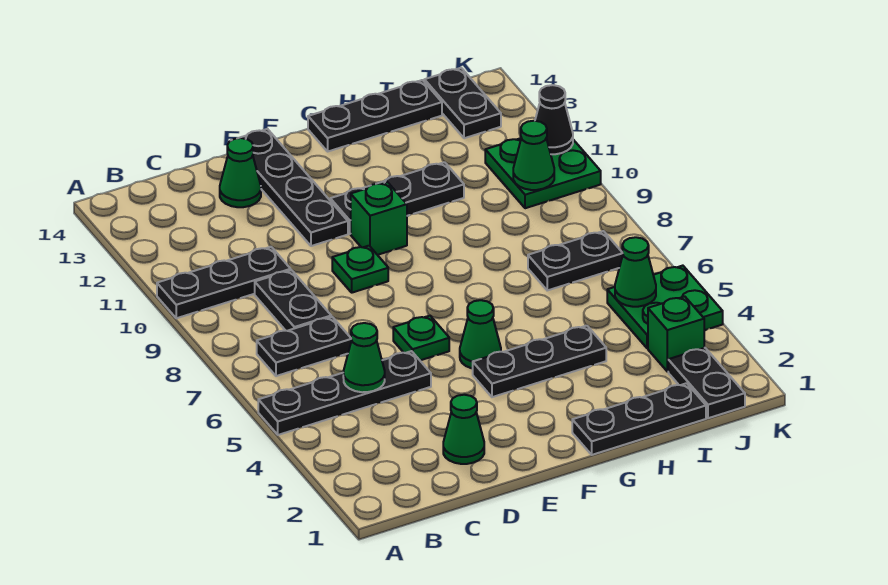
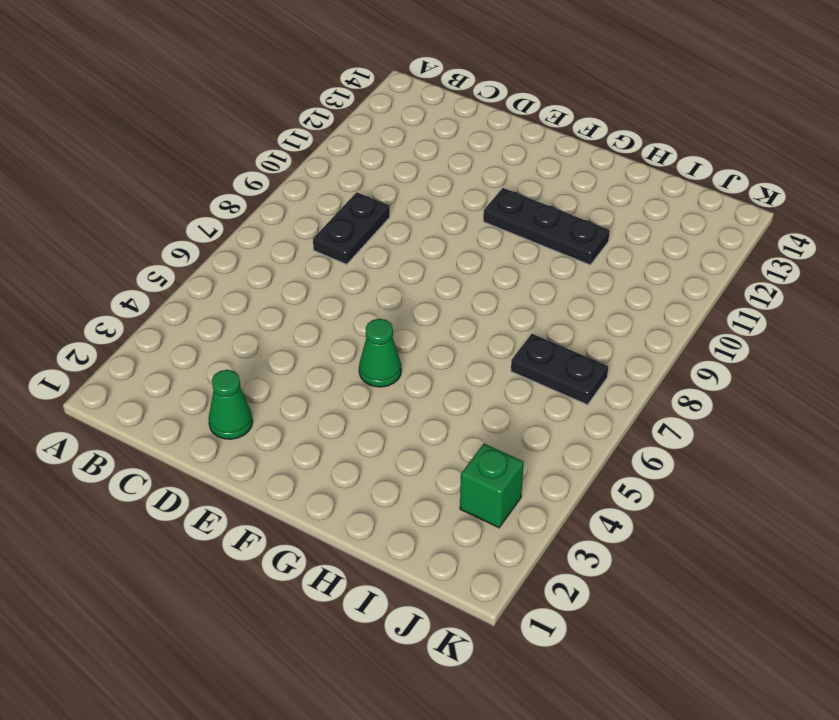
none -> black 1x4 plate [258,351,431,435]
none -> black 1x3 plate [157,247,291,318]
none -> black 1x2 plate [257,317,352,376]

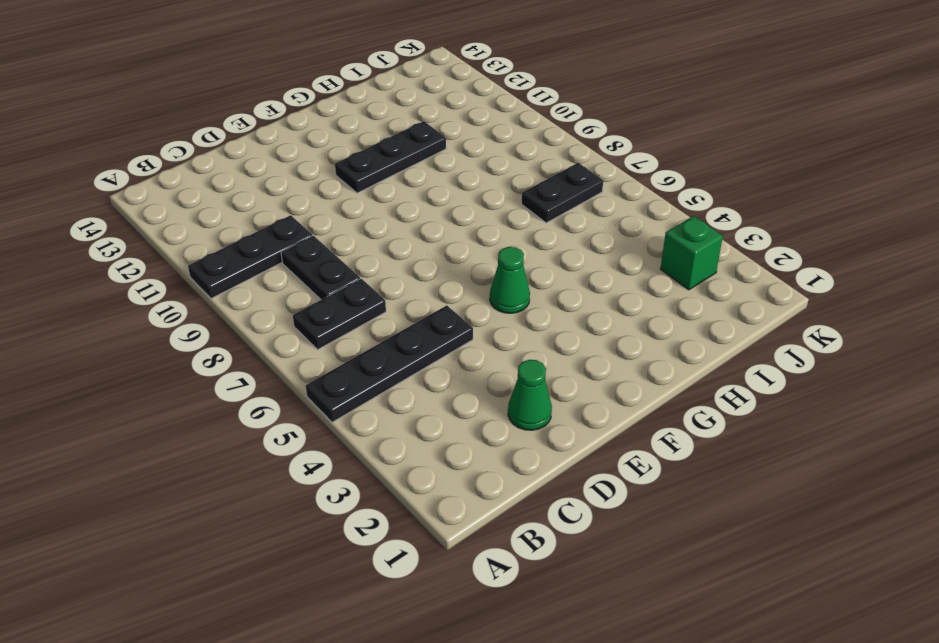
none -> green 1x1 cone [220,138,261,207]
none -> green 1x1 plate [393,316,449,360]
none -> green 1x1 plate [332,246,388,293]

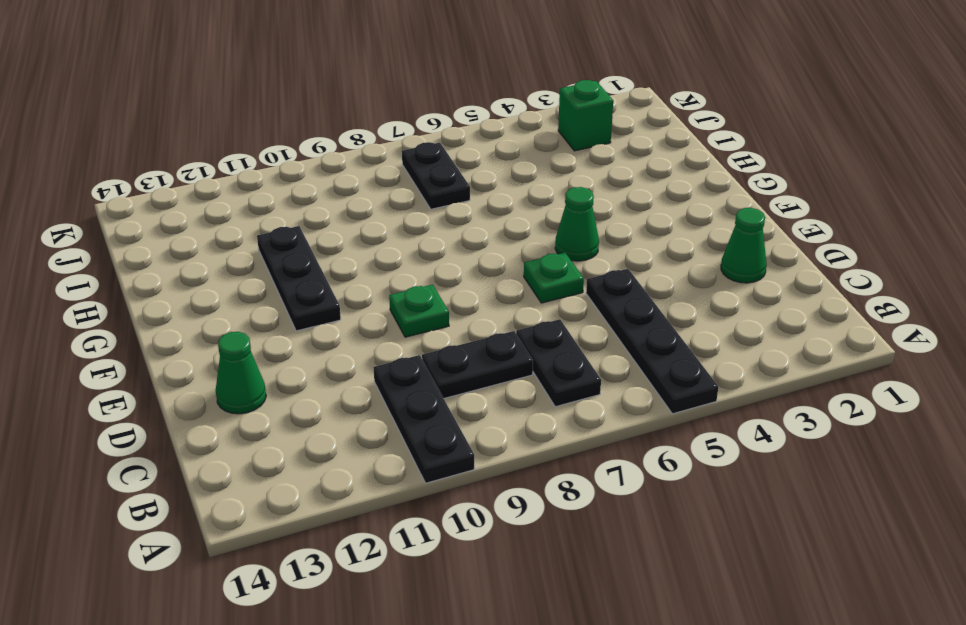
none -> black 1x4 plate [240,129,348,246]
none -> black 1x3 plate [473,326,606,397]
none -> green 1x1 brick [351,182,407,255]

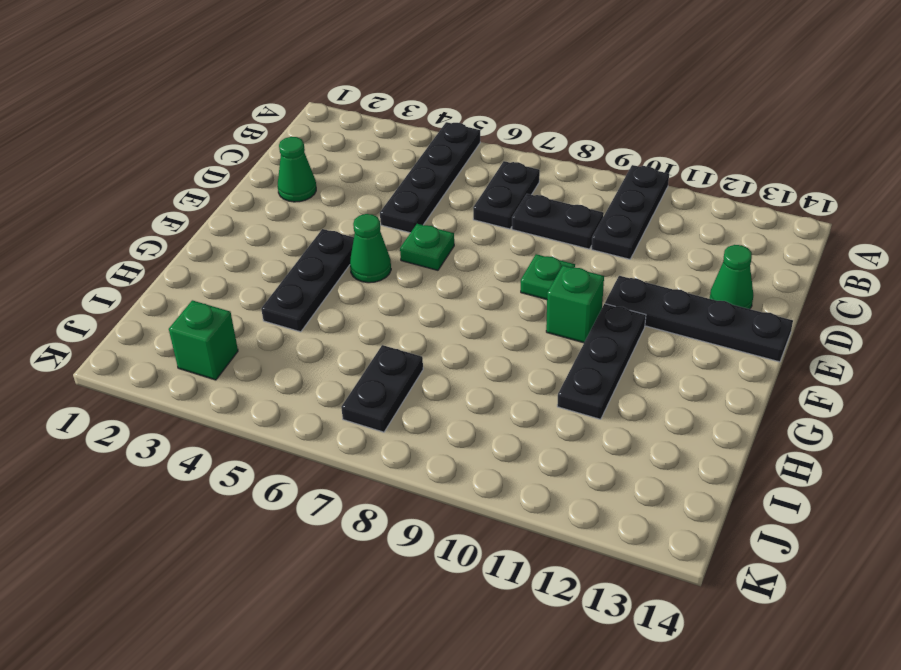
none -> black 1x3 plate [572,383,706,455]
none -> black 1x3 plate [308,80,442,151]
none -> black 1x2 plate [668,348,745,418]

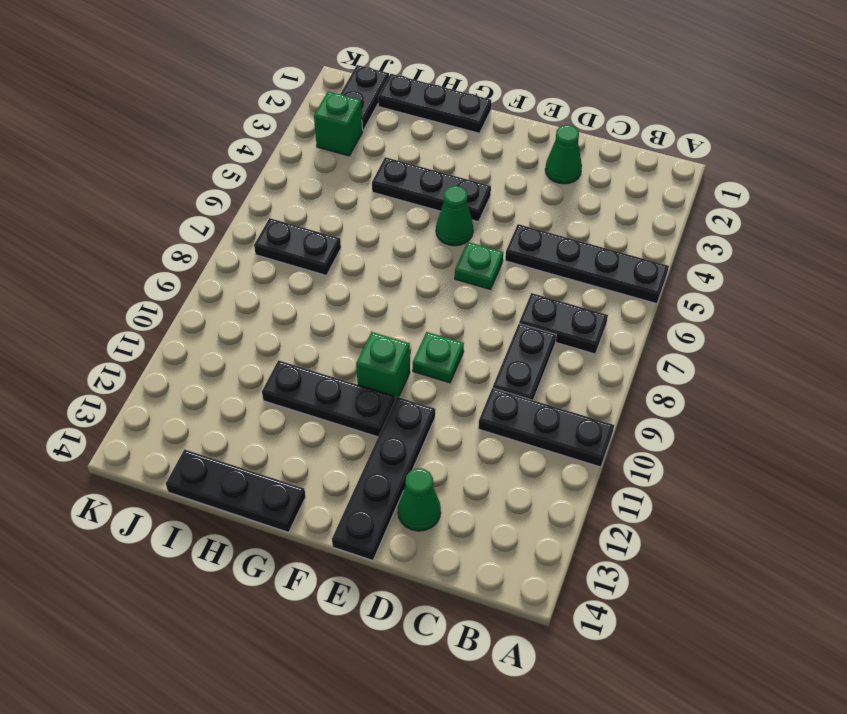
none -> green 2x2 plate [607,266,723,348]
none -> green 2x2 plate [485,138,601,208]
none -> black 1x2 plate [424,68,501,138]

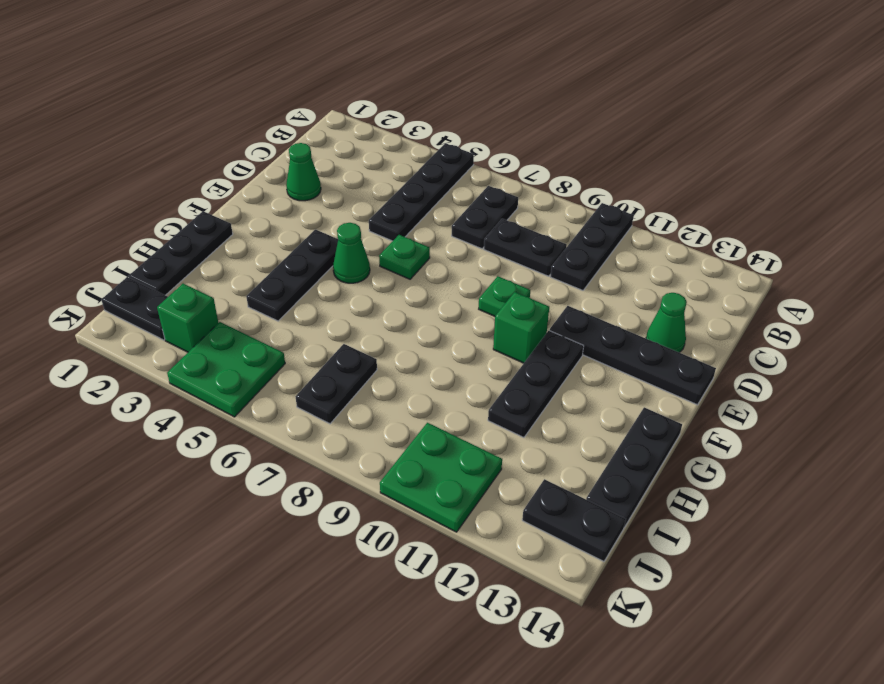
none -> green 1x1 cone [343,323,385,392]
none -> green 1x1 cone [615,237,656,307]
none -> green 1x1 cone [513,121,554,190]

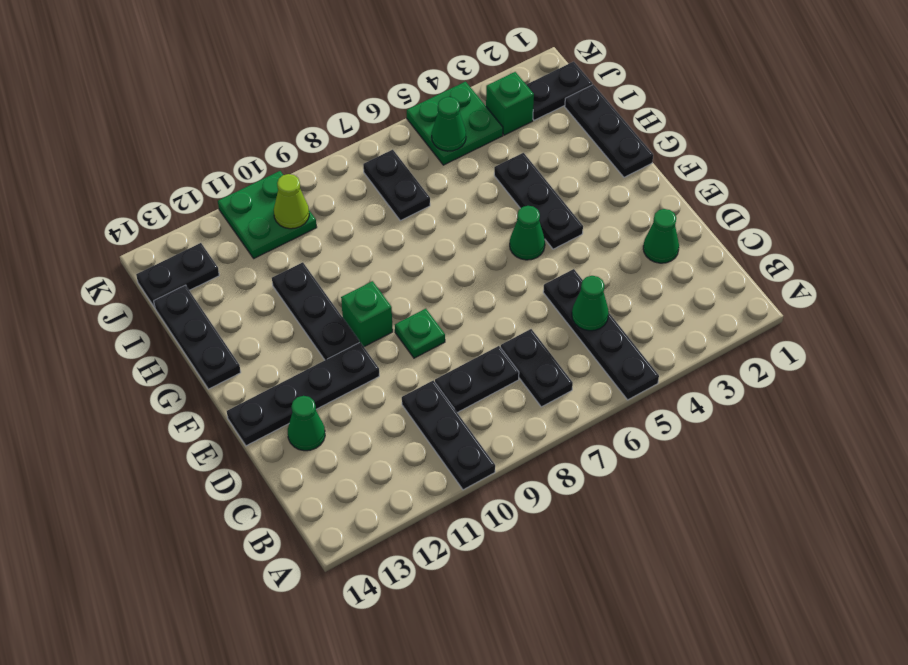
lime 1x1 cone [274,174,309,229] -> green 1x1 cone [513,121,554,190]
none -> green 1x1 plate [393,316,449,360]
none -> black 1x1 cone [535,85,573,154]

